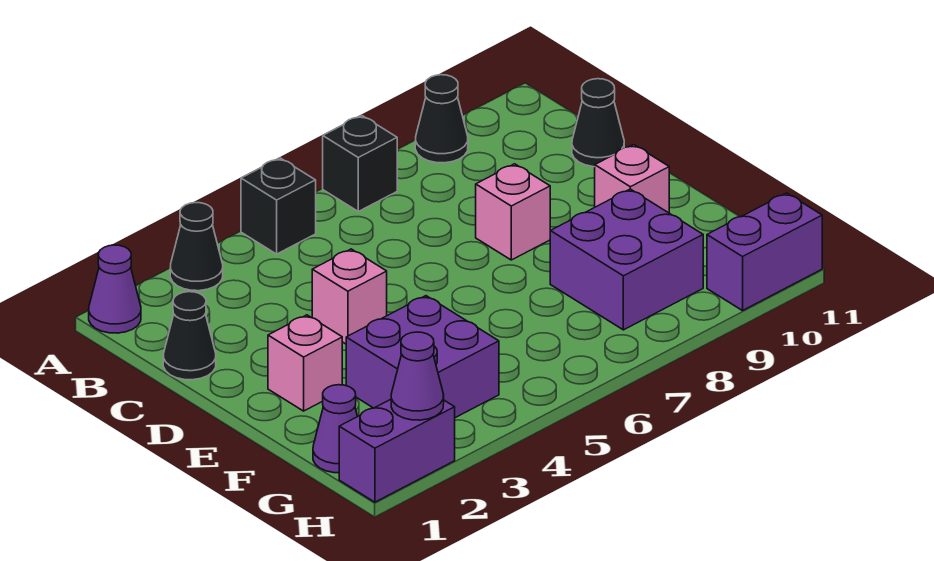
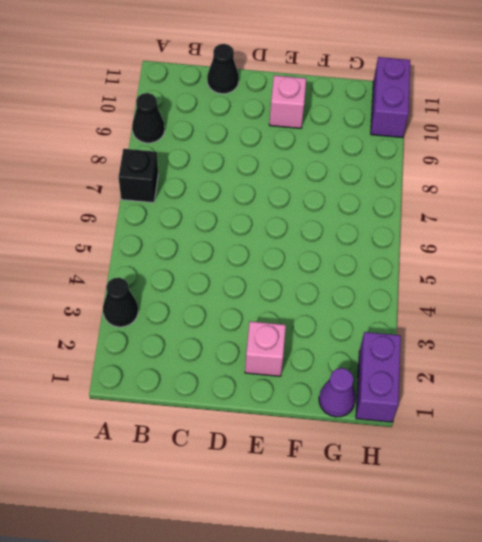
none -> purple 1x1 cone [89,245,141,333]
none -> black 1x1 brick [241,158,316,254]
none -> black 1x1 cone [163,292,216,380]

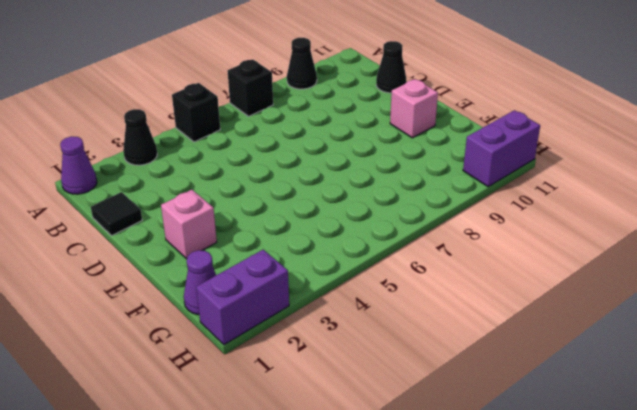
black 1x1 tile [91,192,142,236] -> black 1x1 cone [163,292,216,380]
none -> pink 1x1 brick [312,249,387,344]
none -> pink 1x1 brick [476,164,550,260]
none -> purple 2x2 brick [346,296,499,418]

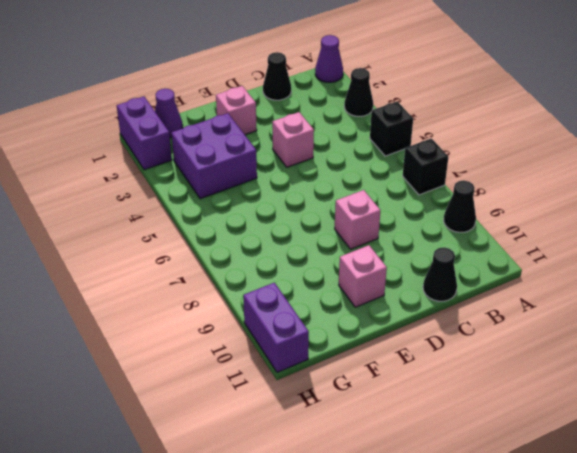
none -> purple 2x2 brick [550,189,703,330]
none -> purple 1x1 cone [391,332,444,420]

